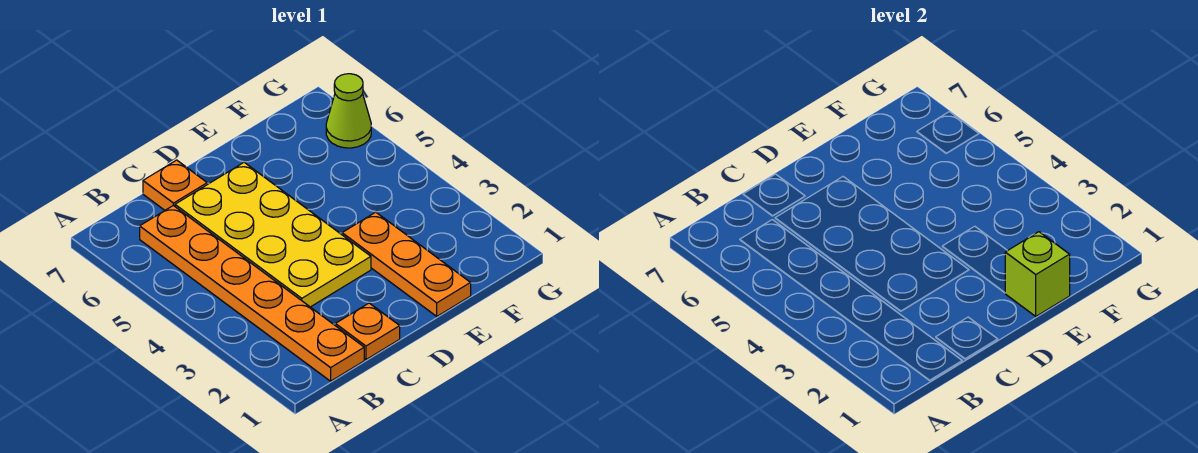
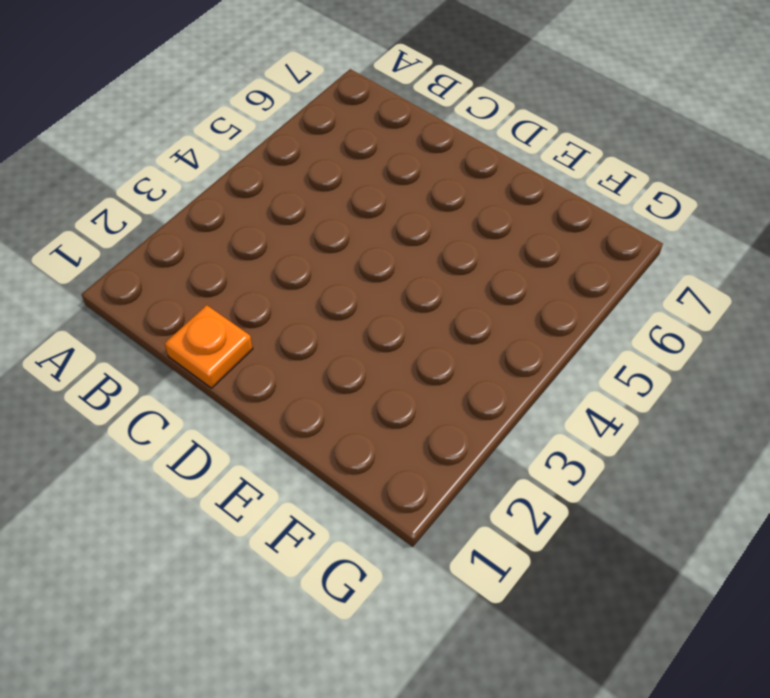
none -> orange 1x6 plate [140,206,364,381]
none -> yellow 2x4 plate [175,162,371,307]

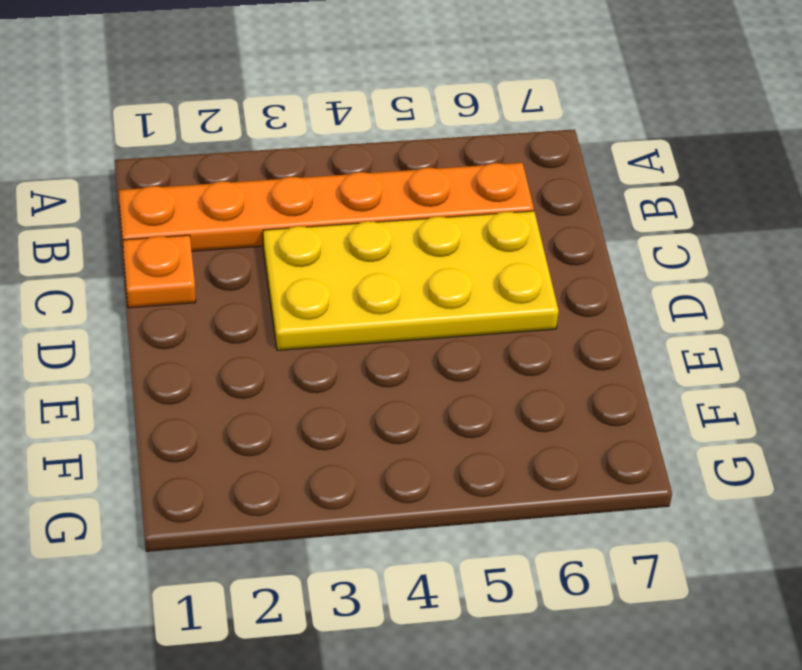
none -> orange 1x1 plate [143,160,207,210]
none -> orange 1x3 plate [342,212,471,316]

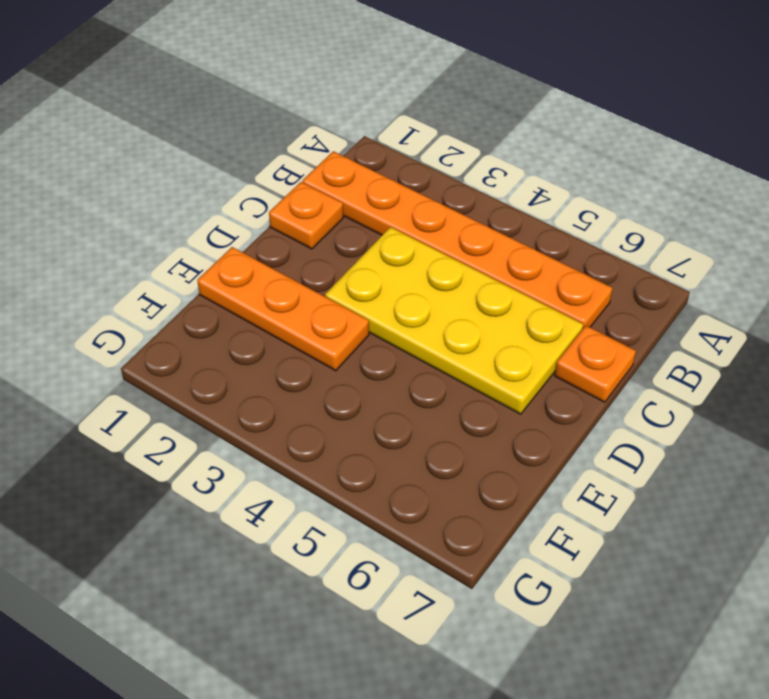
none -> lime 1x1 cone [326,74,371,148]
none -> lime 1x1 brick [1005,232,1070,316]

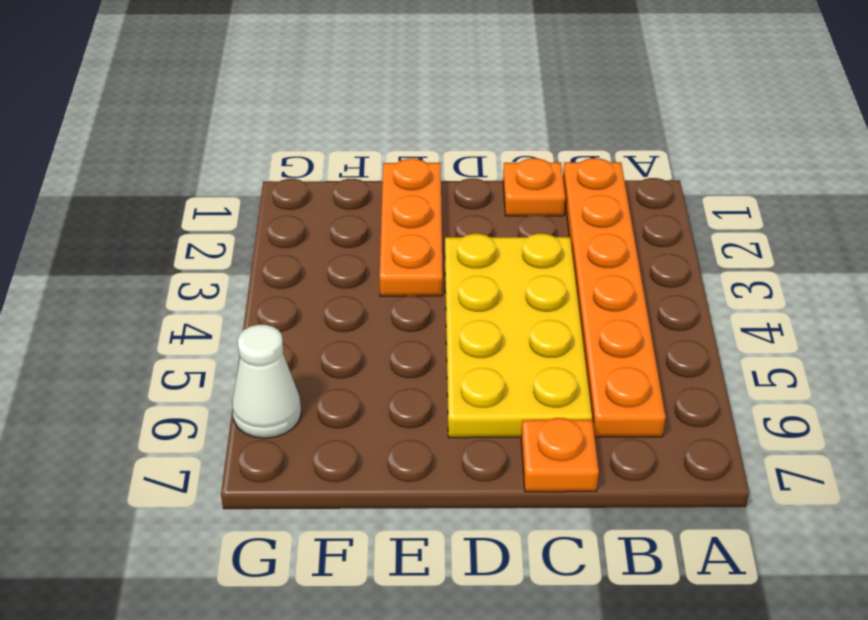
white 1x1 cone [232,325,301,438] -> lime 1x1 cone [326,74,371,148]
none -> lime 1x1 brick [1005,232,1070,316]

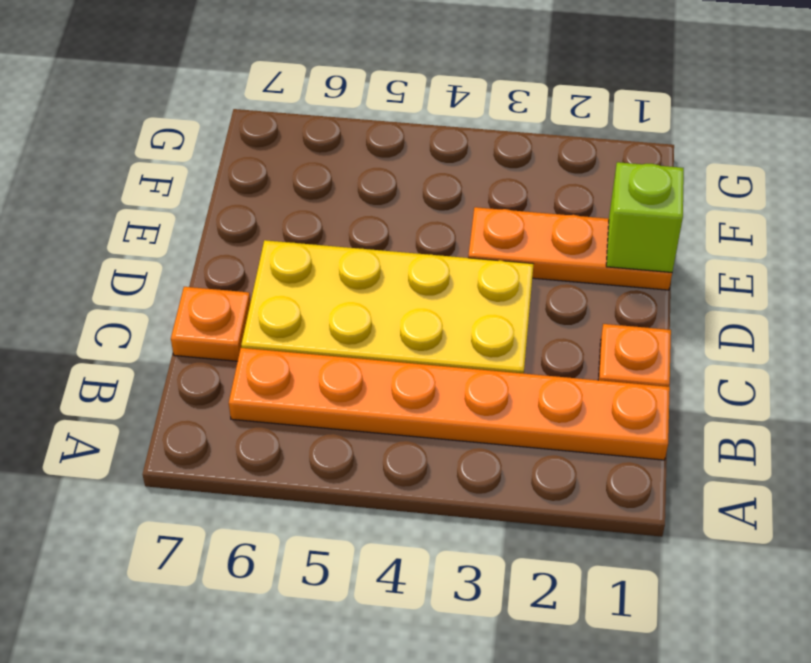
none -> lime 1x1 cone [326,74,371,148]

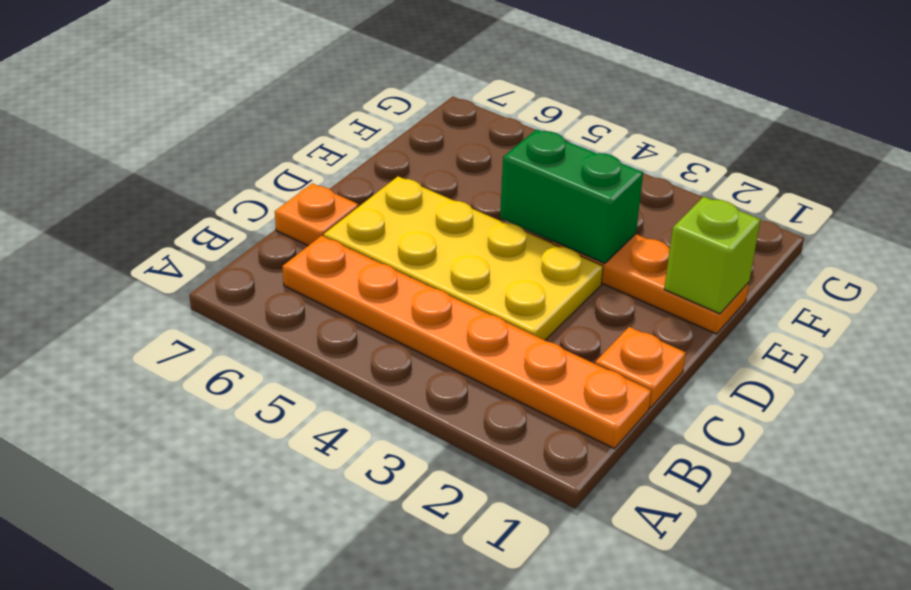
green 1x2 brick [500,129,643,264] -> none
none -> lime 1x1 cone [326,74,371,148]

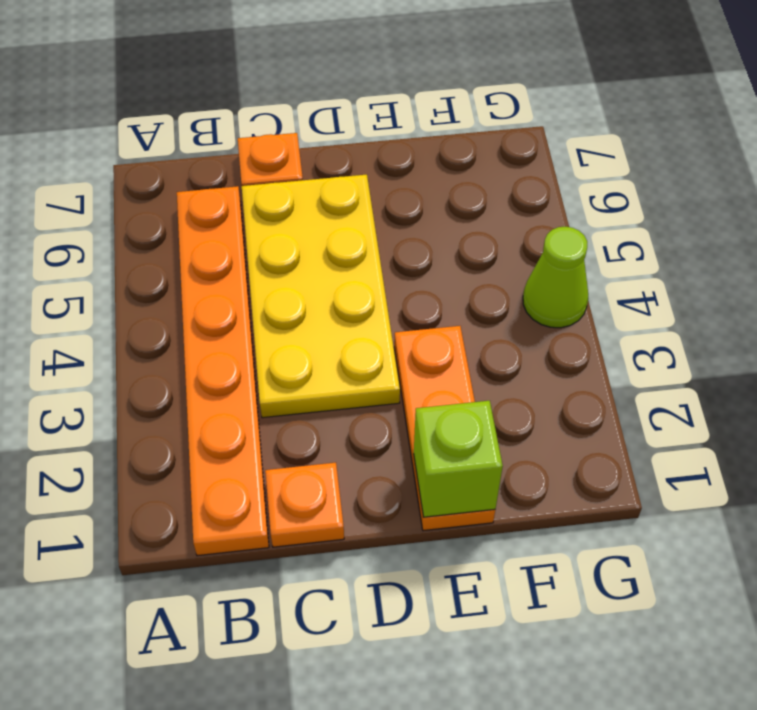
lime 1x1 cone [523,227,588,328] -> lime 1x1 cone moved to [326,74,371,148]

